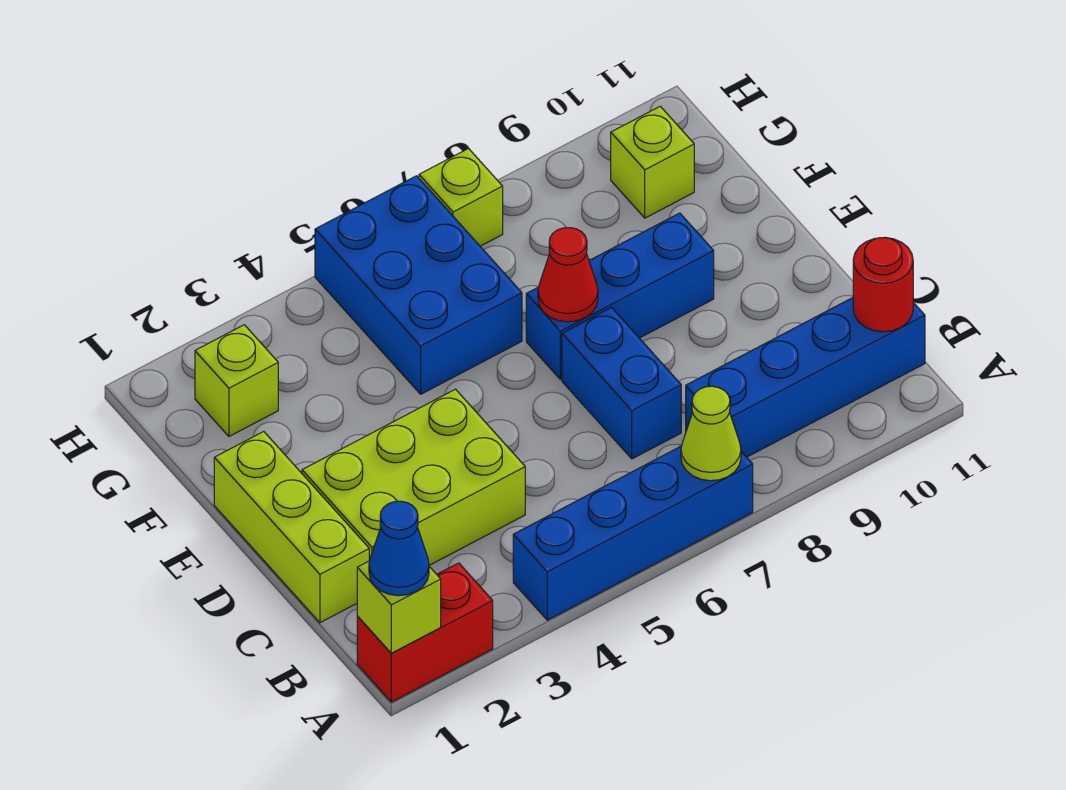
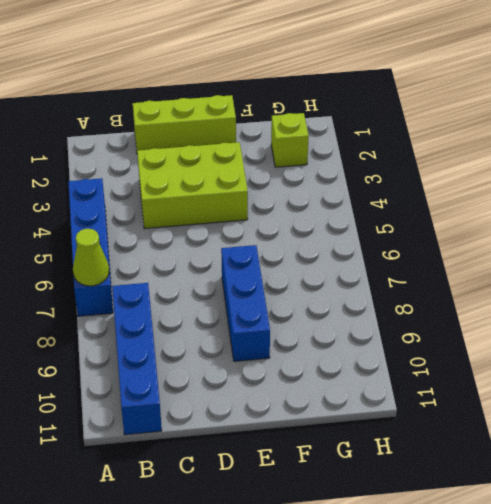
lime 2x3 brick [137,142,248,229] -> lime 2x3 brick turned to [302,389,525,565]
none -> red 1x2 brick [357,563,493,702]
none -> blue 1x2 brick [562,307,681,459]
none -> blue 2x3 brick [315,176,522,394]

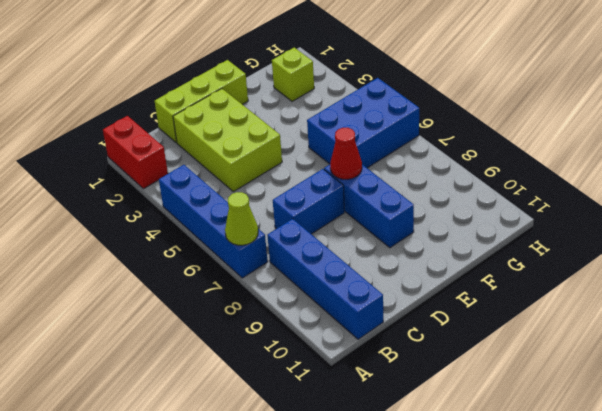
none -> lime 1x1 brick [611,106,694,218]
none -> lime 1x1 brick [419,149,503,246]
none -> lime 1x1 brick [357,561,441,653]

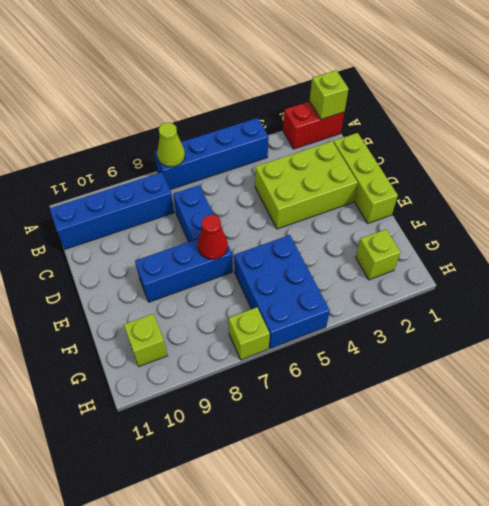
none -> red 1x1 round brick [853,237,913,332]
none -> blue 1x1 cone [369,501,429,596]

